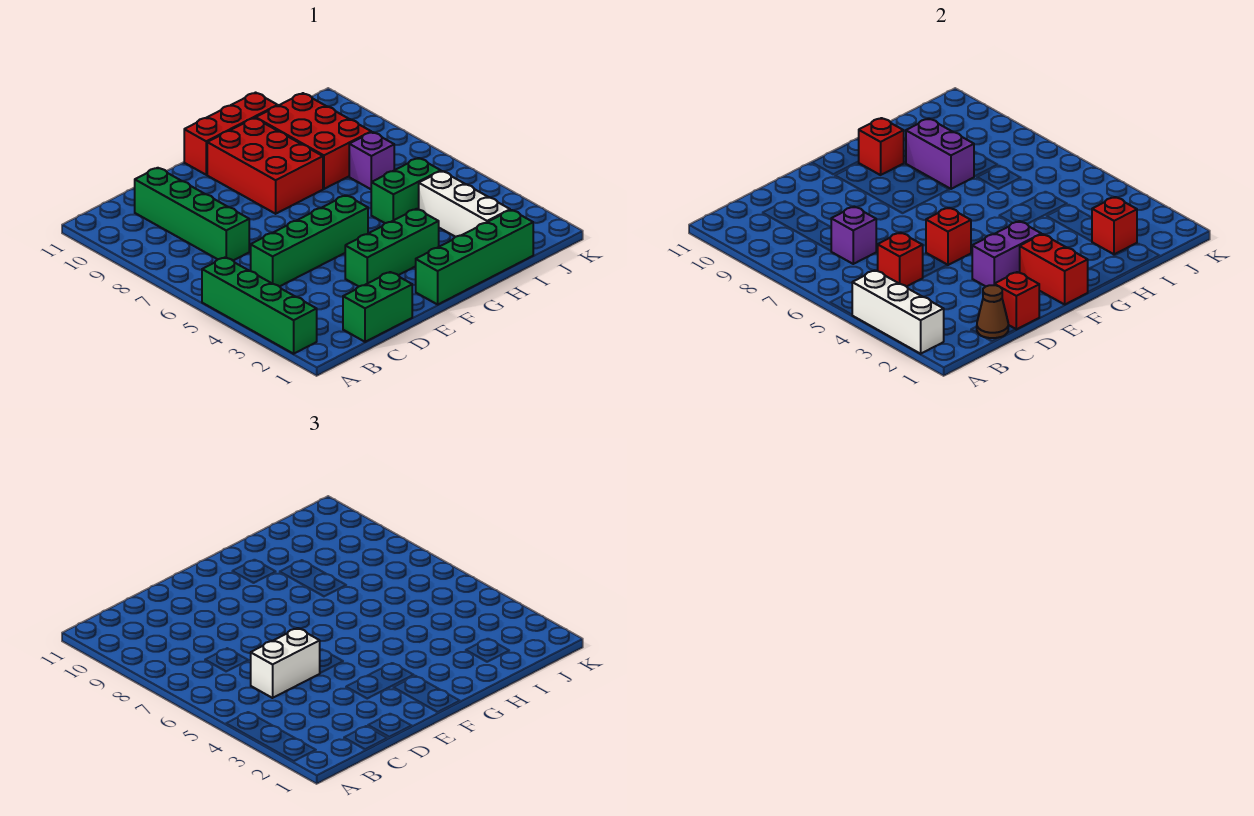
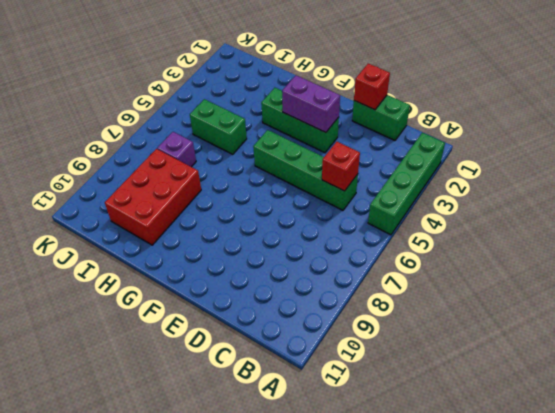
none -> green 1x4 brick [135,168,249,260]
none -> green 1x4 brick [416,210,533,304]
none -> red 2x3 brick [207,118,323,214]

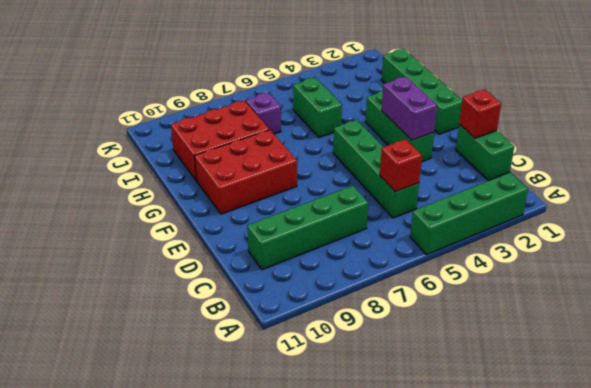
none -> red 1x3 brick [184,93,278,175]
none -> white 1x3 brick [419,171,510,237]
none -> white 1x3 brick [852,270,944,354]

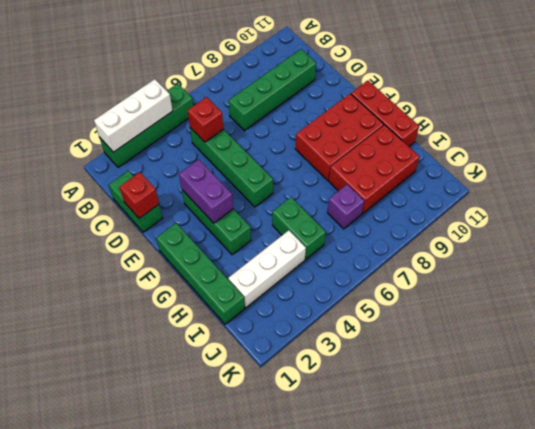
none -> brown 1x1 cone [977,285,1008,338]
none -> purple 1x1 brick [831,207,876,264]
none -> red 1x1 brick [926,208,971,265]

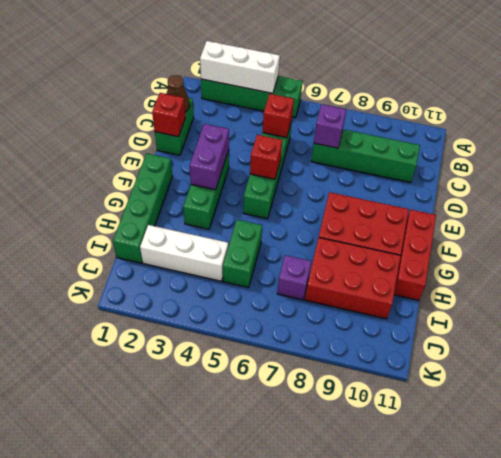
none -> red 1x2 brick [1020,234,1088,304]
none -> red 1x1 brick [858,118,904,175]
none -> purple 1x2 brick [906,118,974,189]

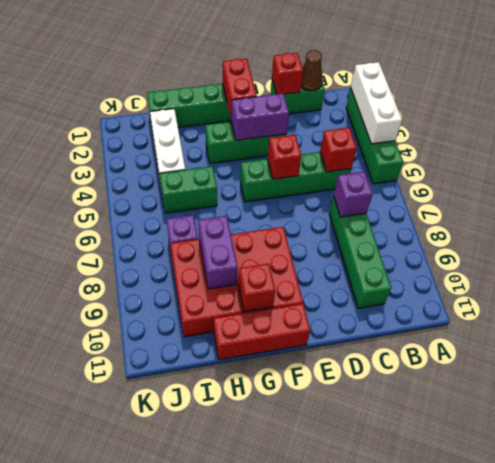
none -> red 1x1 brick [1092,197,1137,254]
none -> white 1x2 brick [251,628,320,698]

